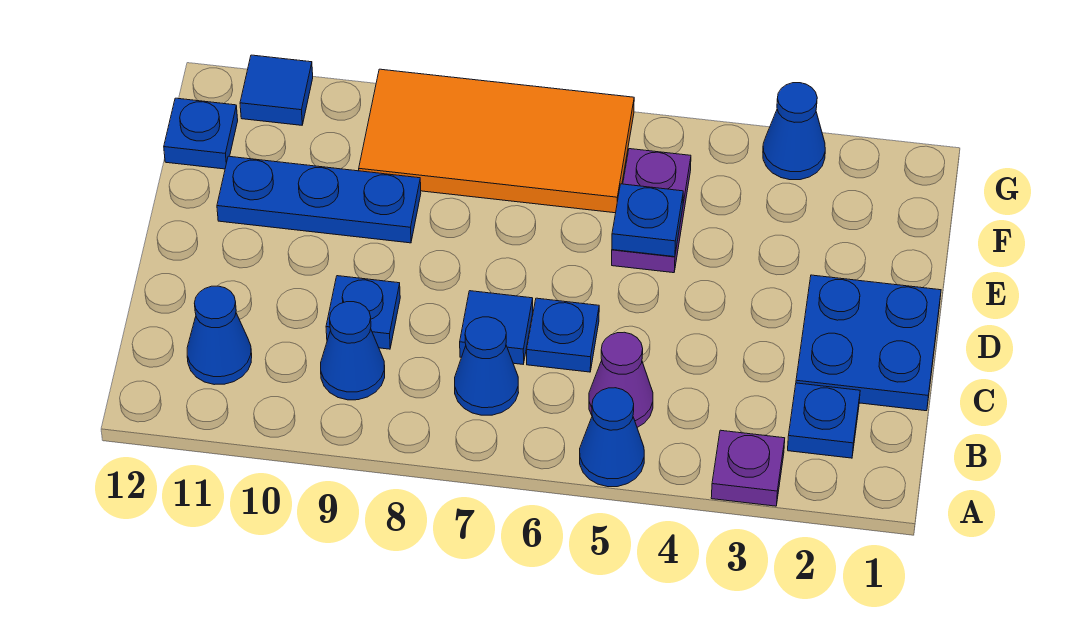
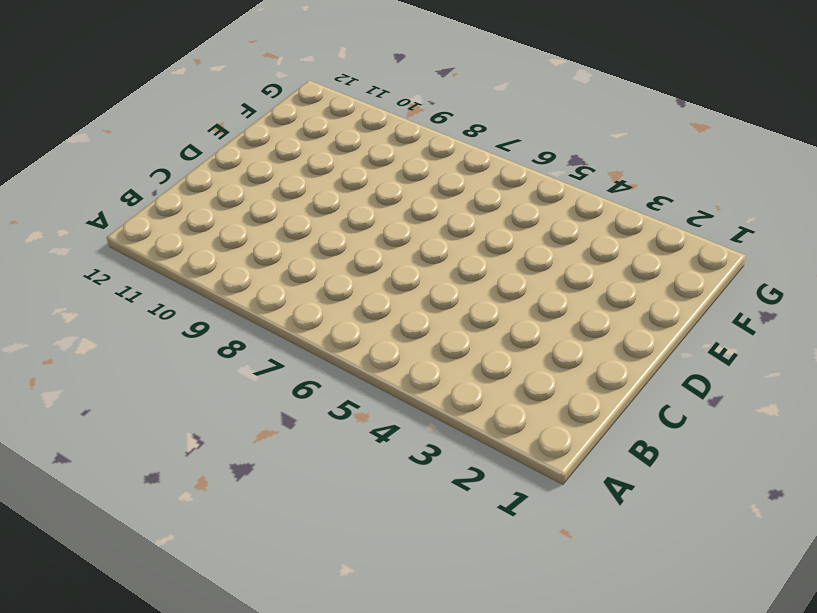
none -> purple 1x1 plate [711,430,785,506]
none -> blue 1x1 cone [580,388,644,487]
none -> blue 1x1 plate [788,383,860,458]

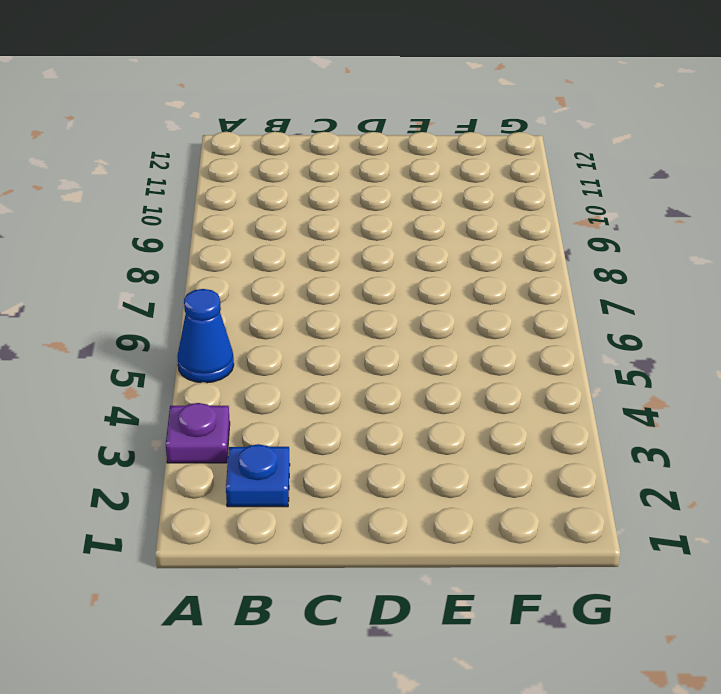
none -> purple 1x1 cone [589,332,653,427]
none -> blue 1x1 cone [455,317,519,415]
none -> blue 1x1 cone [321,302,385,400]

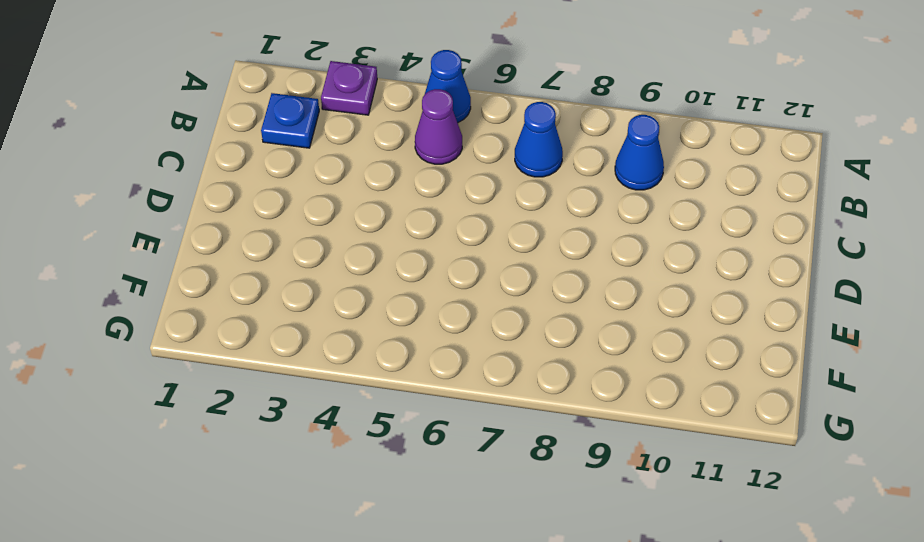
none -> blue 1x1 cone [187,286,252,385]
none -> blue 2x2 plate [796,275,941,411]
none -> blue 1x1 plate [527,298,599,372]

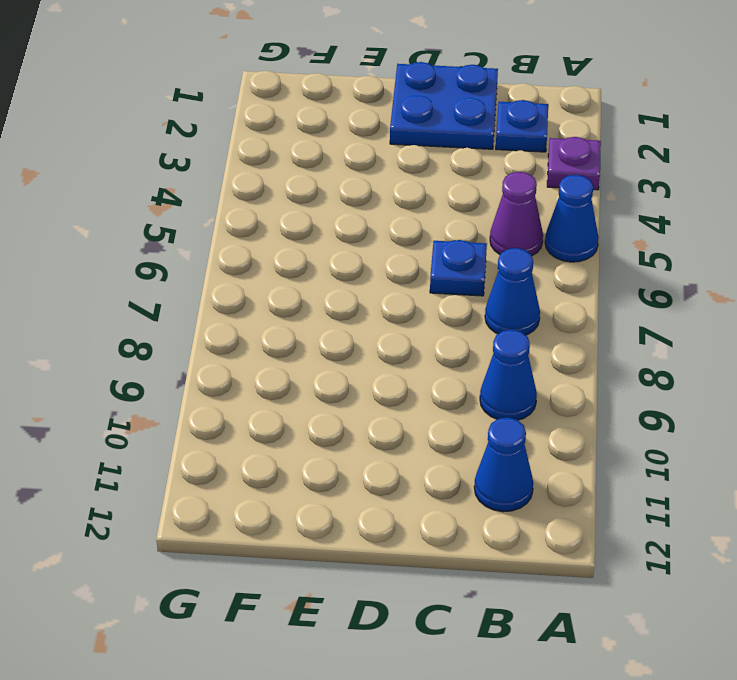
none -> blue 1x1 tile [460,291,533,364]
none -> blue 1x1 plate [326,276,400,349]
none -> purple 1x2 plate [612,149,691,273]

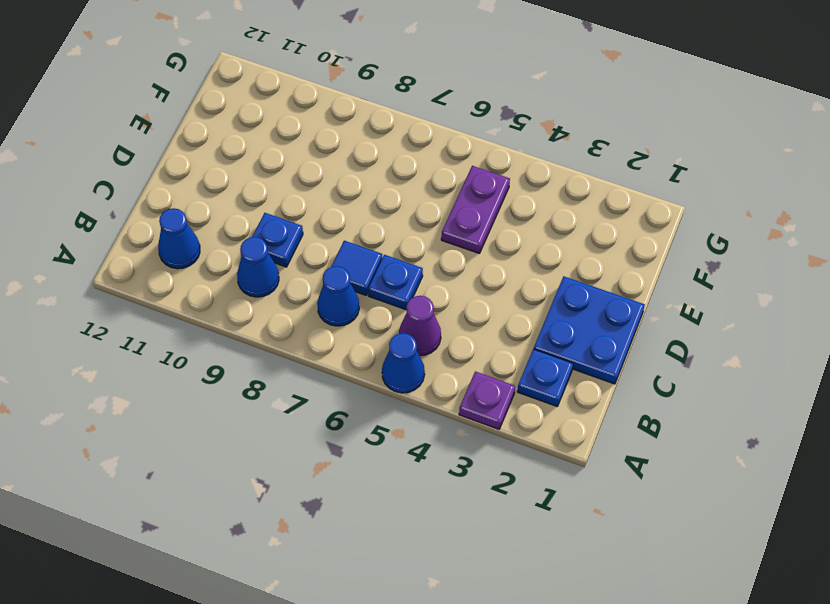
none -> blue 1x3 plate [217,156,421,243]
none -> orange 2x4 tile [359,69,634,213]
none -> blue 1x1 plate [164,98,238,169]

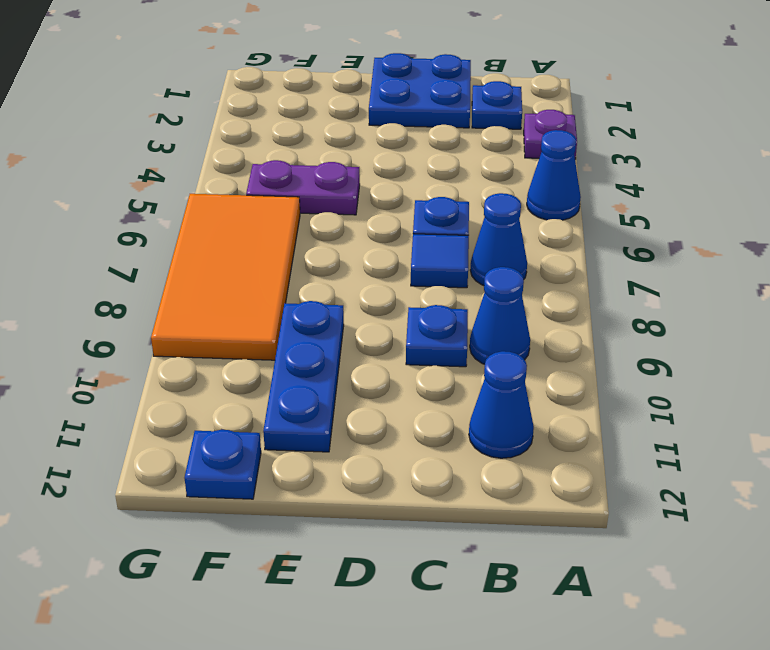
none -> purple 1x1 cone [589,332,653,427]
none -> blue 1x1 cone [763,83,825,180]
none -> blue 1x1 tile [240,55,313,125]

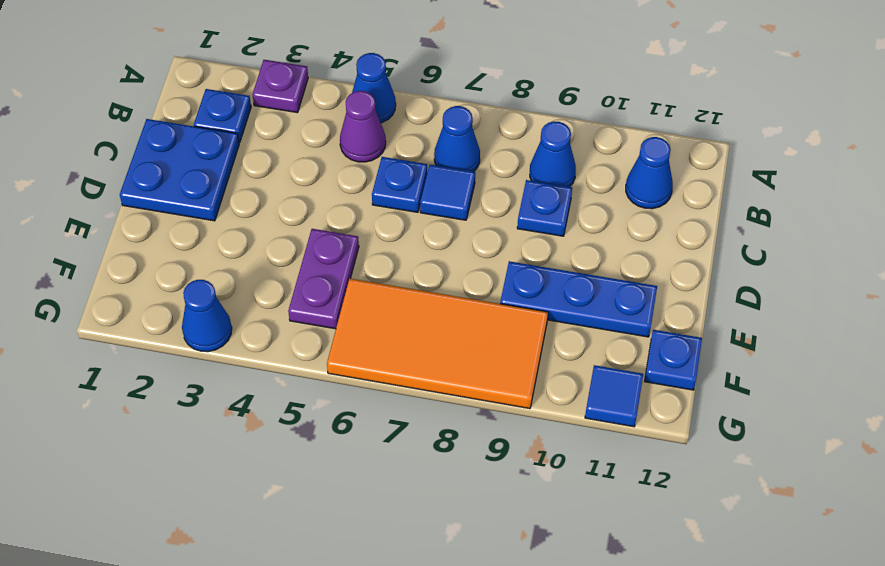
none -> blue 1x1 plate [612,184,683,257]

